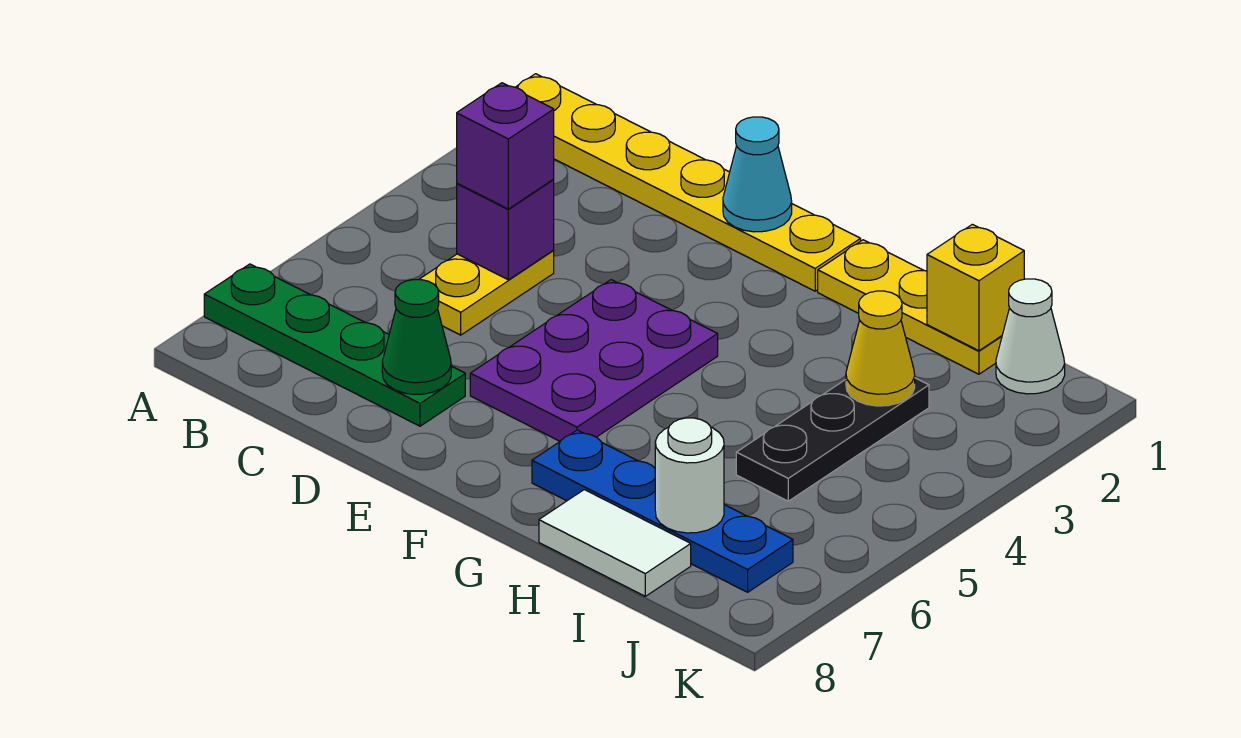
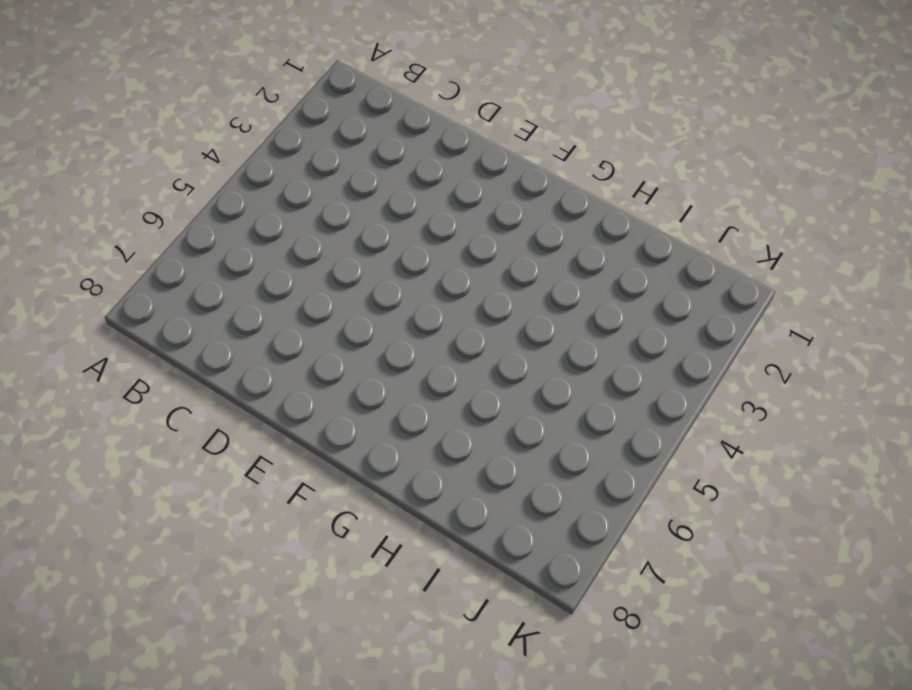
none -> yellow 1x6 plate [516,74,861,291]
none -> green 1x4 plate [204,264,465,426]
none -> yellow 1x2 plate [419,251,554,335]

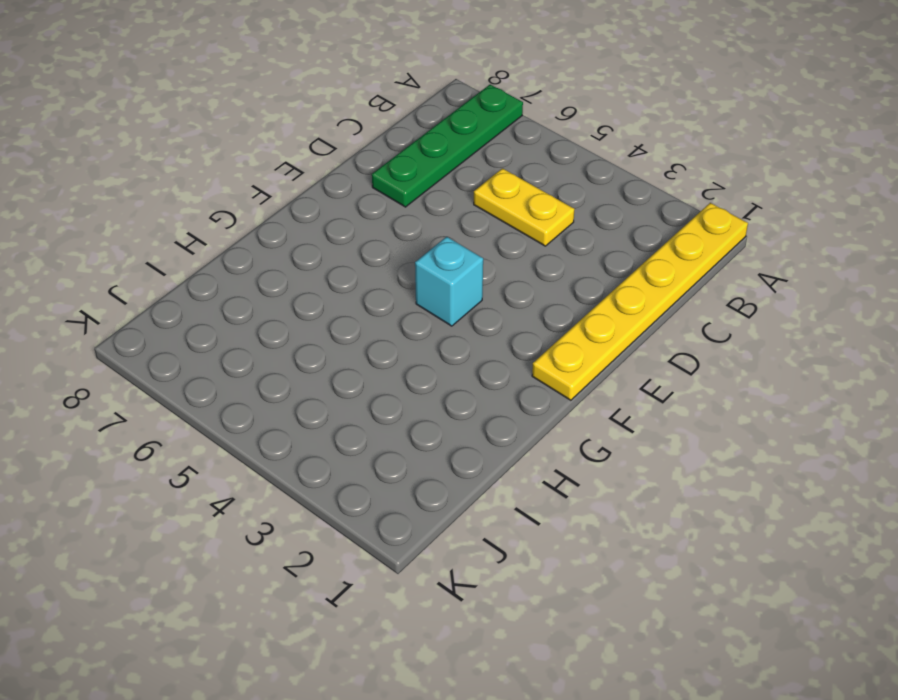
cyan 1x1 brick [415,237,483,326] -> purple 2x3 plate [470,280,718,441]
none -> yellow 1x3 plate [818,240,1002,374]
none -> blue 1x4 plate [532,430,793,592]
none -> white 1x2 tile [539,490,691,596]

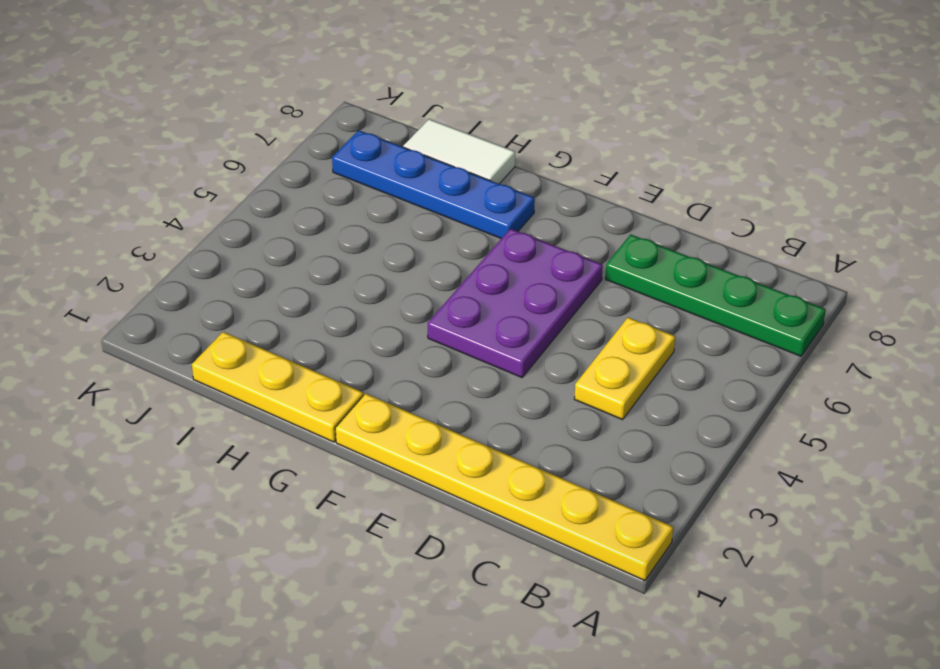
none -> black 1x3 plate [736,378,929,501]
none -> white 1x1 cone [996,279,1065,394]
none -> purple 1x1 brick [457,180,554,280]

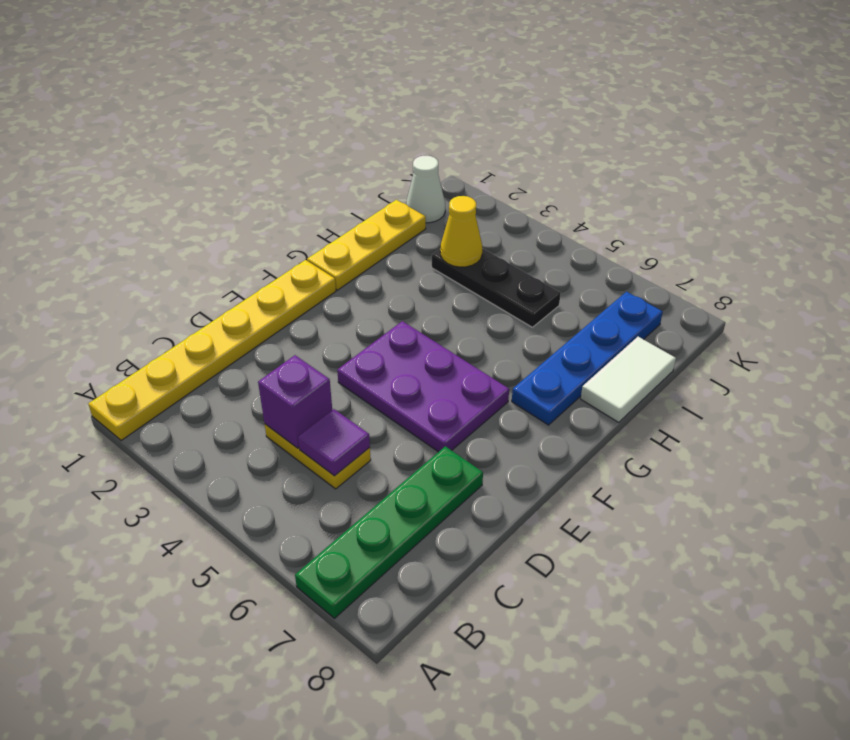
purple 1x1 tile [298,409,370,476] -> none
none -> green 1x1 cone [382,280,451,394]
none -> cyan 1x1 cone [723,117,792,232]
none -> yellow 1x1 brick [927,224,1024,351]

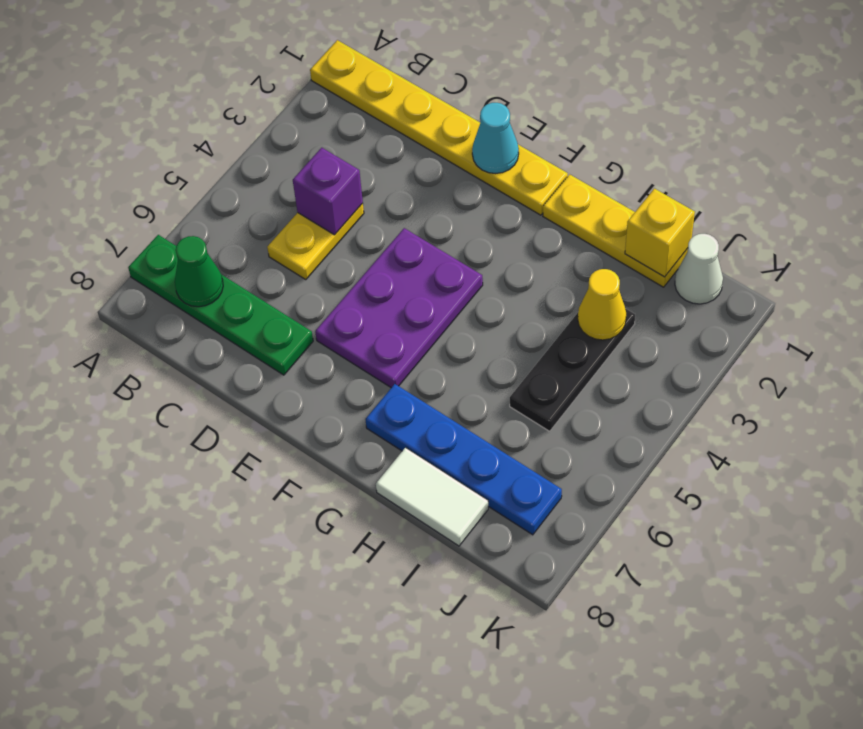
green 1x1 cone [175,236,223,307] -> green 1x1 cone moved to [382,280,451,394]
none -> white 1x1 round brick [655,418,724,533]
none -> purple 1x1 brick [457,83,554,209]

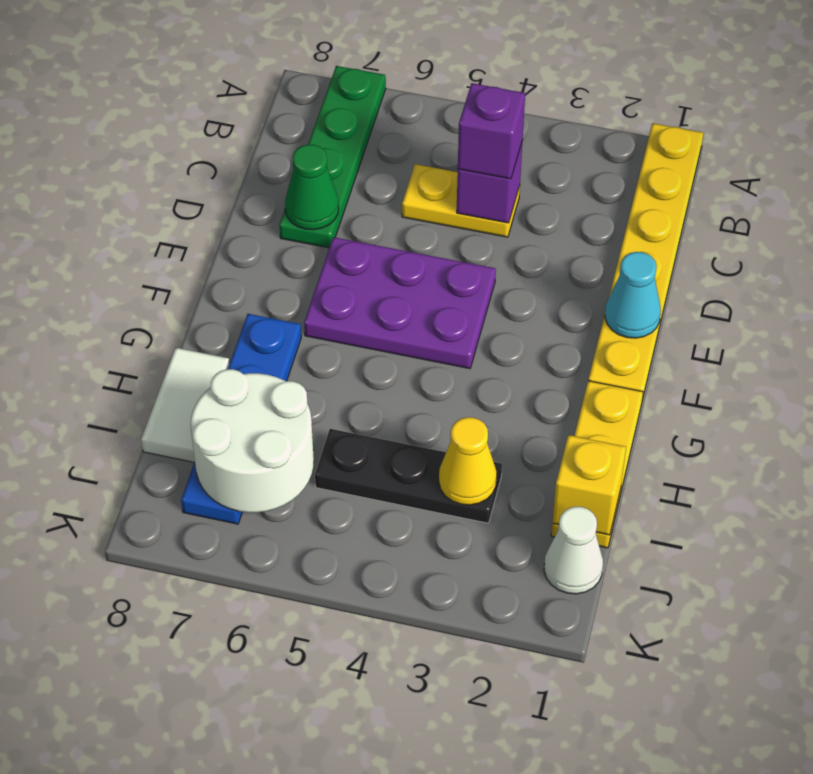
white 2x2 round brick [191,369,314,513] -> white 1x1 round brick [655,418,724,533]

